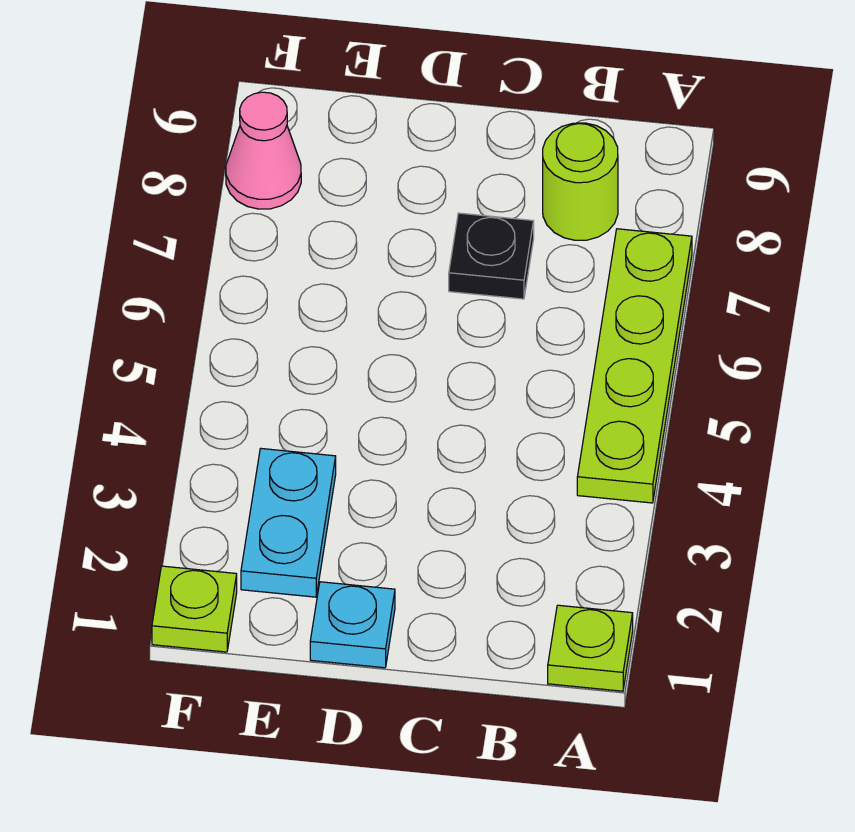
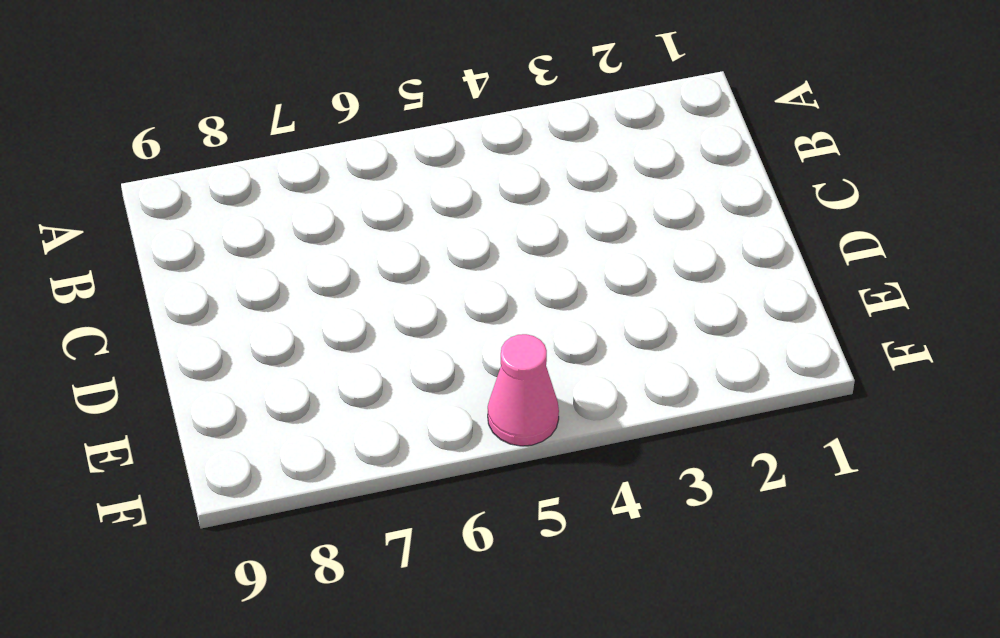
pink 1x1 cone [488,334,559,446] -> pink 1x1 cone moved to [226,92,301,209]
none -> lime 1x1 plate [548,605,633,691]
none -> lime 1x4 plate [577,229,692,503]

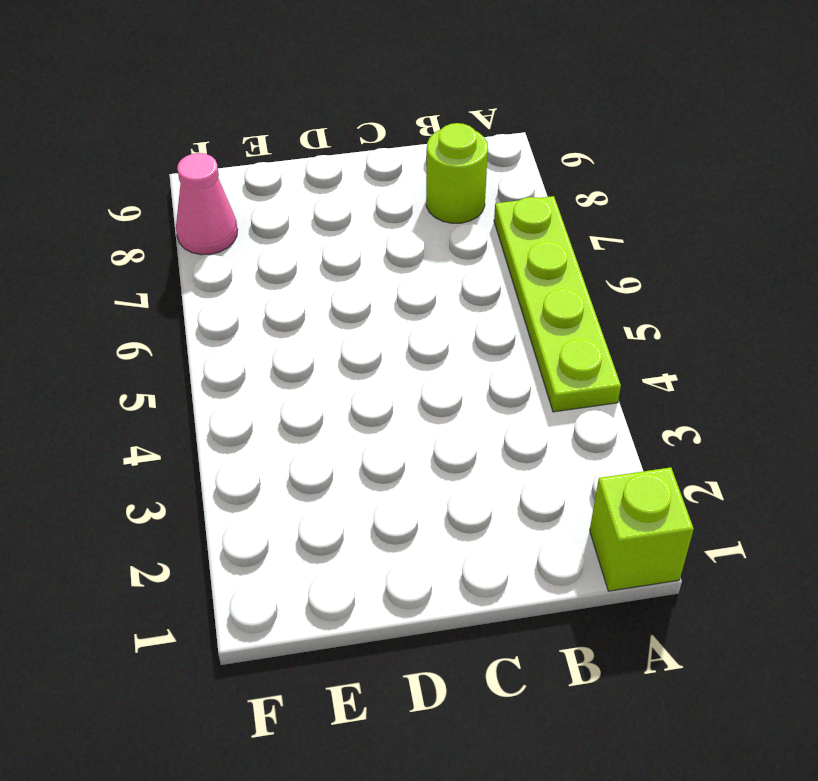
lime 1x1 brick [590,467,694,591] -> lime 1x1 plate [548,605,633,691]
none -> black 1x1 plate [449,213,534,299]
none -> cyan 1x1 plate [310,582,395,668]

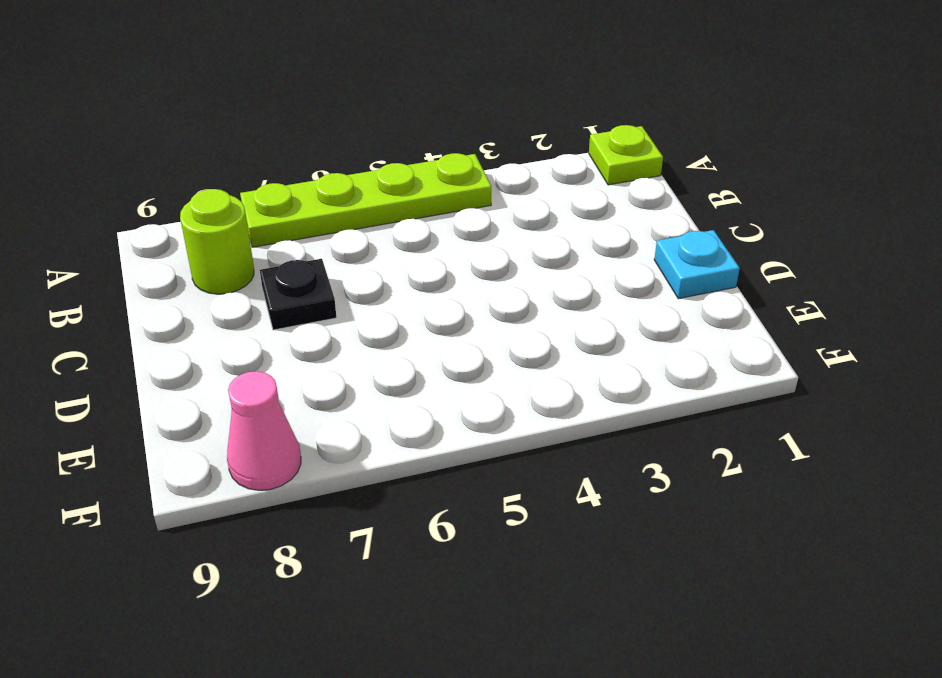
none -> cyan 1x2 plate [241,449,336,597]
none -> lime 1x1 plate [152,566,237,652]

